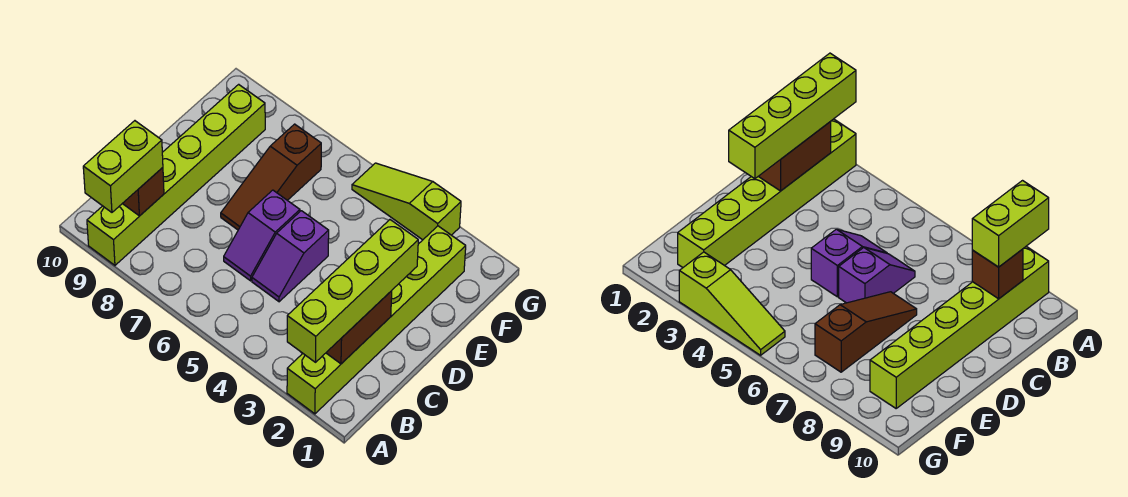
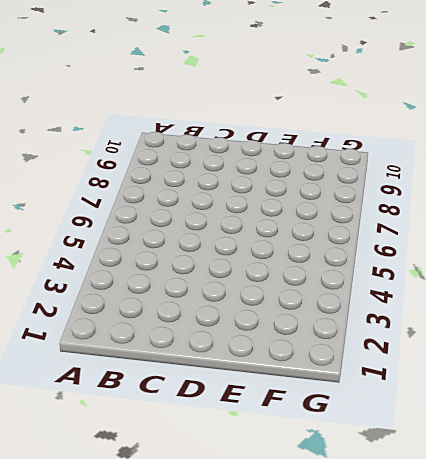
none -> lime 1x6 brick [287,226,466,414]
none -> lime 1x6 brick [87,84,265,265]

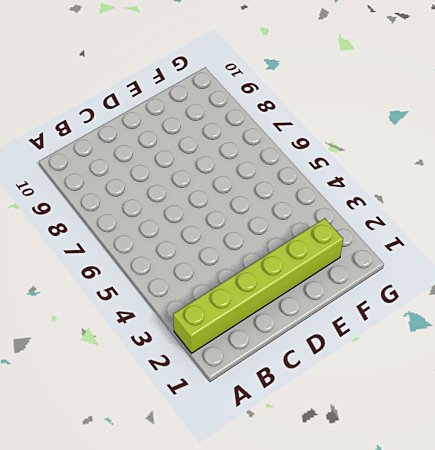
none -> lime 1x6 brick [87,84,265,265]
none -> purple 1x2 slope [252,211,329,302]

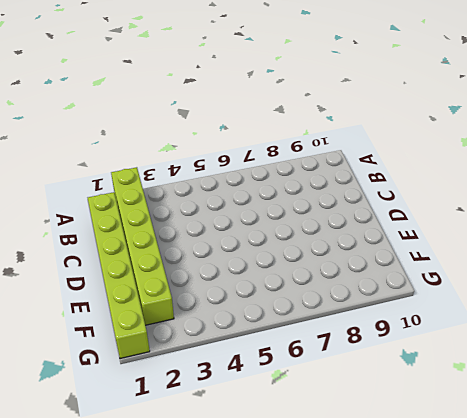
lime 1x6 brick [88,192,150,359] -> lime 1x6 brick moved to [87,84,265,265]
none -> purple 1x2 slope [252,211,329,302]
none -> purple 1x2 slope [224,190,300,281]

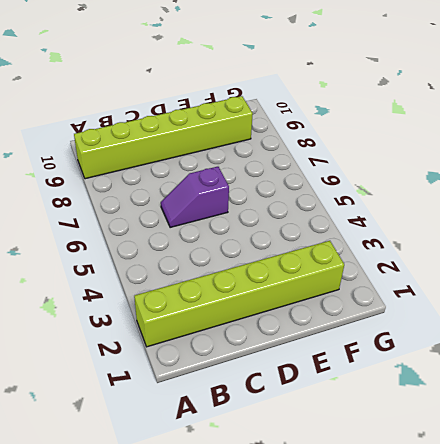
none -> purple 1x2 slope [252,211,329,302]
none -> brown 1x3 slope [221,124,321,230]

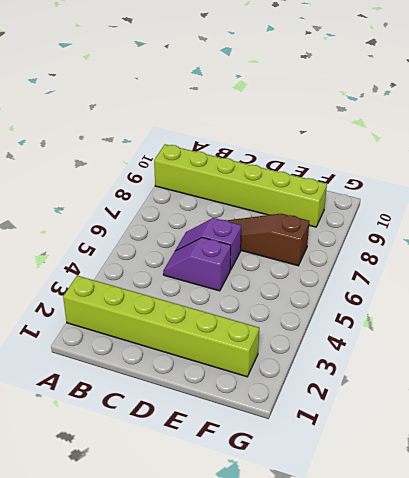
none -> lime 1x3 slope [352,163,461,240]
none -> brown 1x2 brick [326,291,392,364]

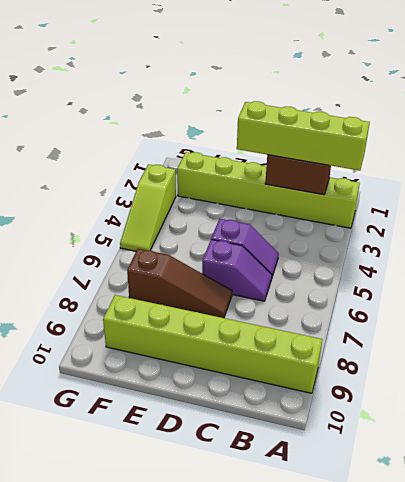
none -> brown 1x1 brick [122,168,164,216]
none -> lime 1x2 brick [83,121,163,212]

